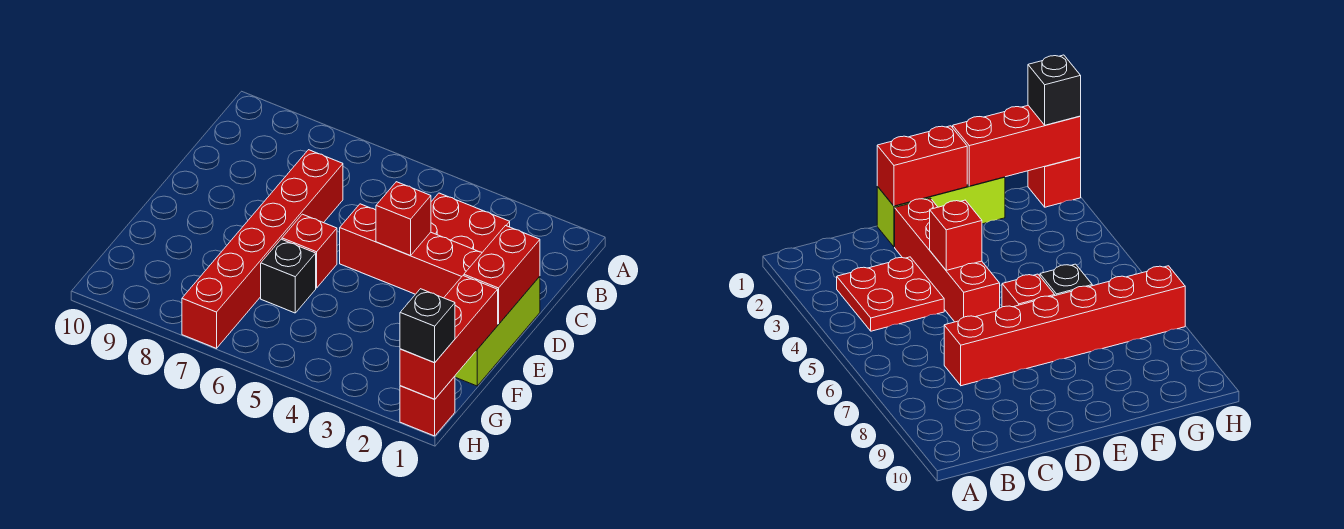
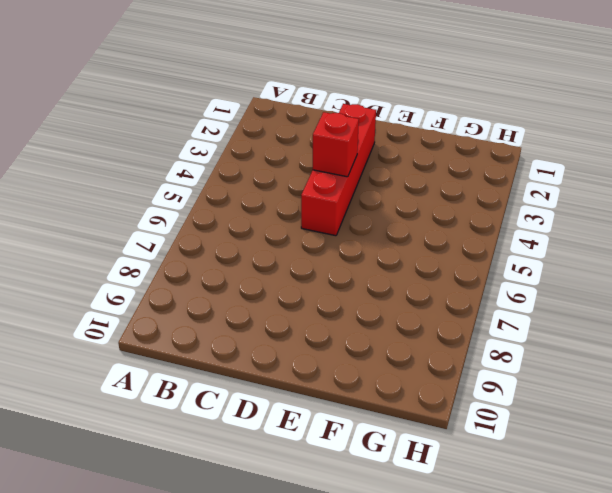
none -> red 2x2 plate [431,193,510,252]
none -> red 1x6 brick [182,150,343,348]

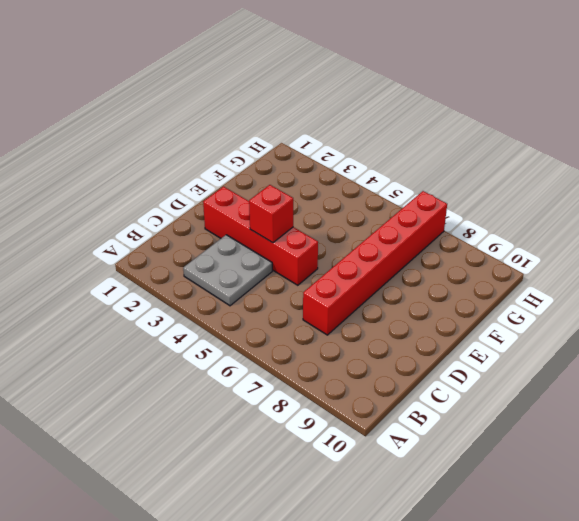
grey 2x2 plate [183,235,272,306] -> red 2x2 plate [431,193,510,252]
none -> lime 1x3 brick [455,276,540,386]
none -> red 1x1 brick [282,214,337,288]

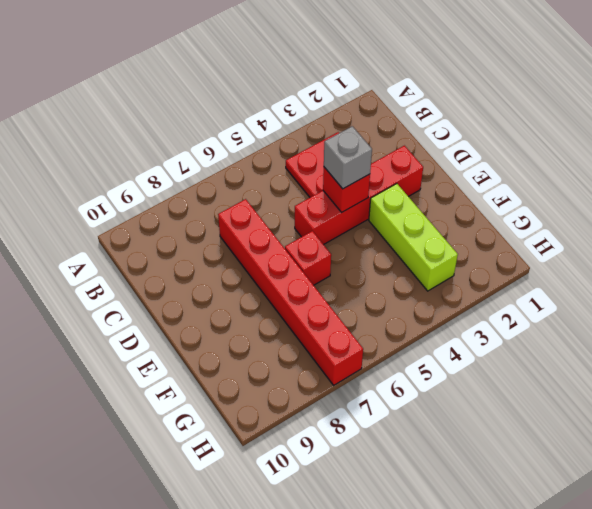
grey 1x1 brick [324,126,372,189] -> none
lime 1x3 brick [369,184,458,291] -> lime 1x3 brick moved to [455,276,540,386]
none -> black 1x1 brick [261,239,316,313]
none -> red 1x1 brick [400,376,455,436]

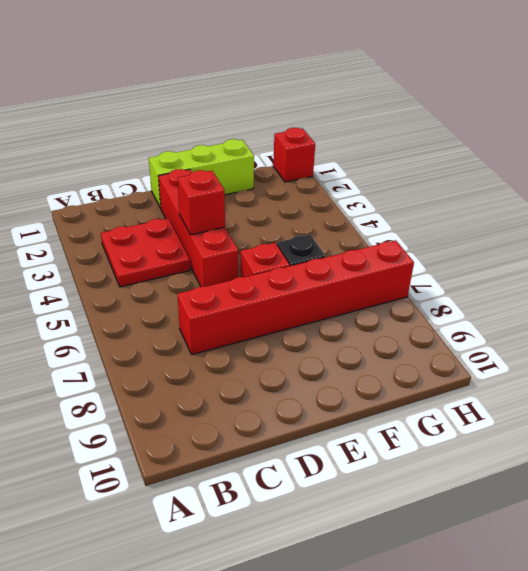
none -> red 1x2 brick [464,226,540,324]
none -> red 1x3 brick [400,276,498,399]

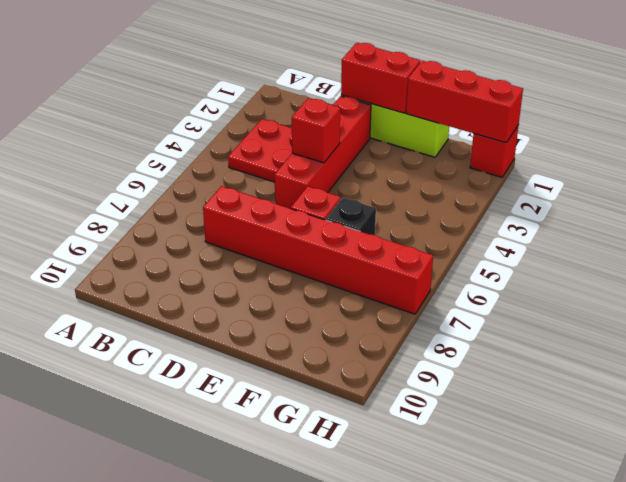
none -> black 1x1 brick [400,289,455,363]

